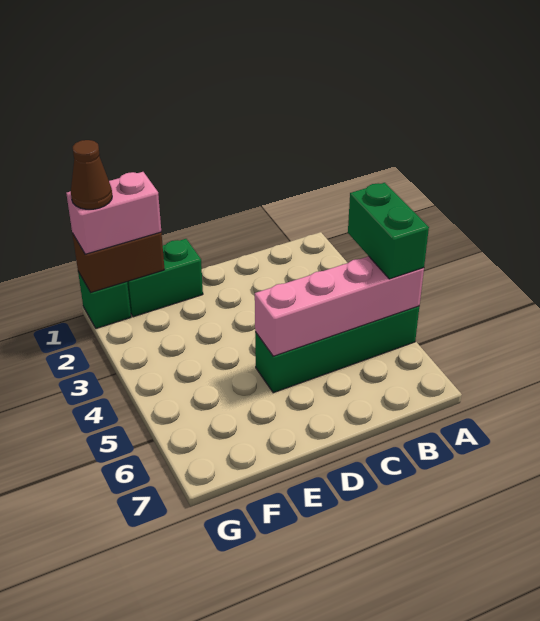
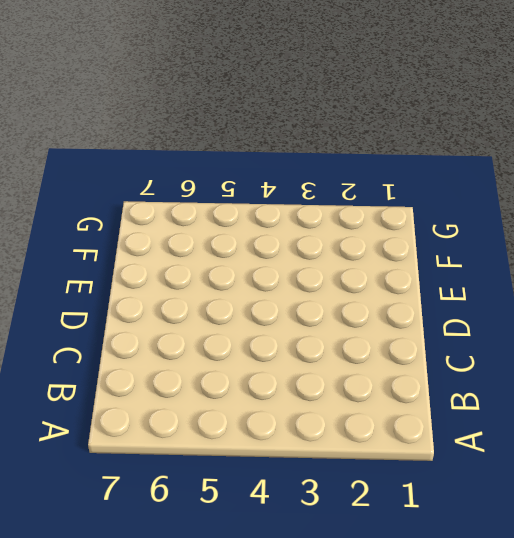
none -> green 1x4 brick [255,306,419,393]
none -> green 1x2 brick [127,239,203,317]

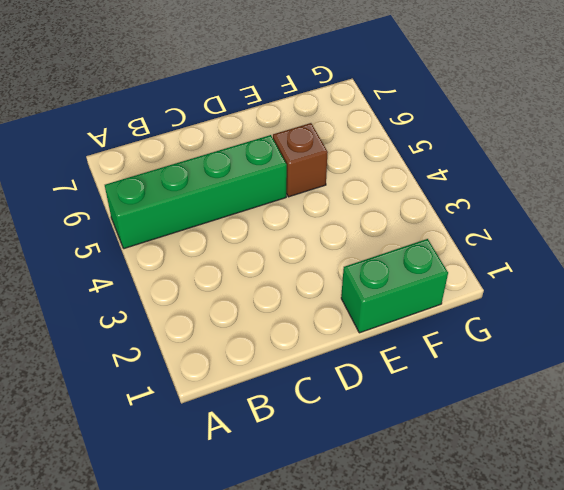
brown 1x1 brick [273,123,328,197] -> none
none -> green 1x1 brick [78,272,131,328]
none -> pink 1x4 brick [255,256,424,356]

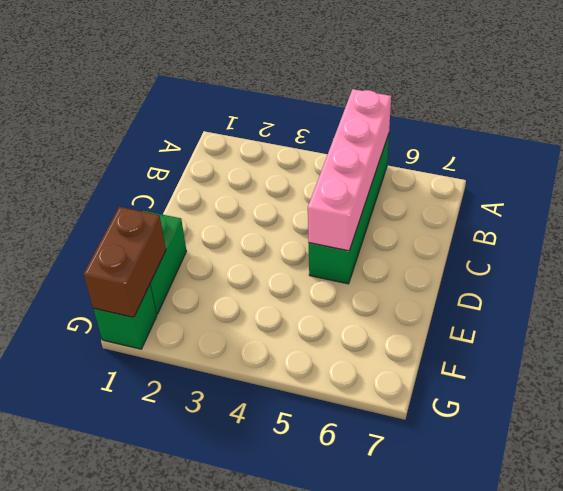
none -> green 1x2 brick [348,183,429,279]
none -> pink 1x2 brick [66,172,161,254]

